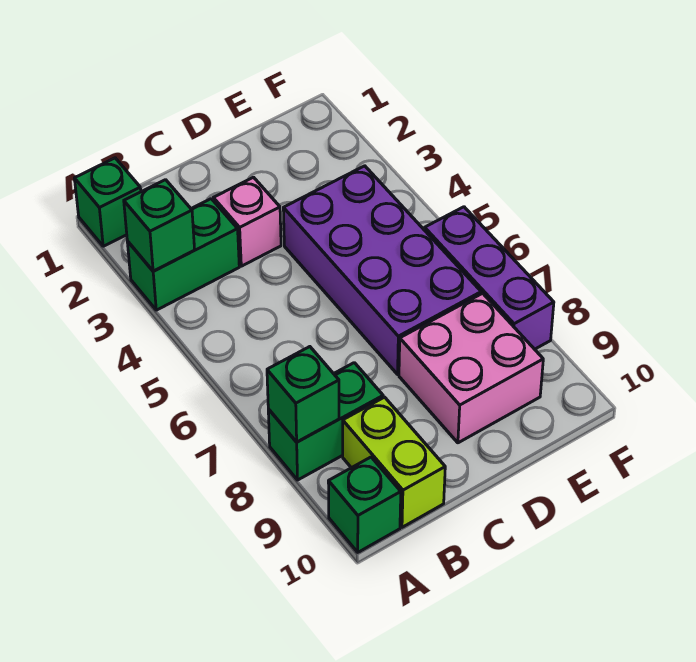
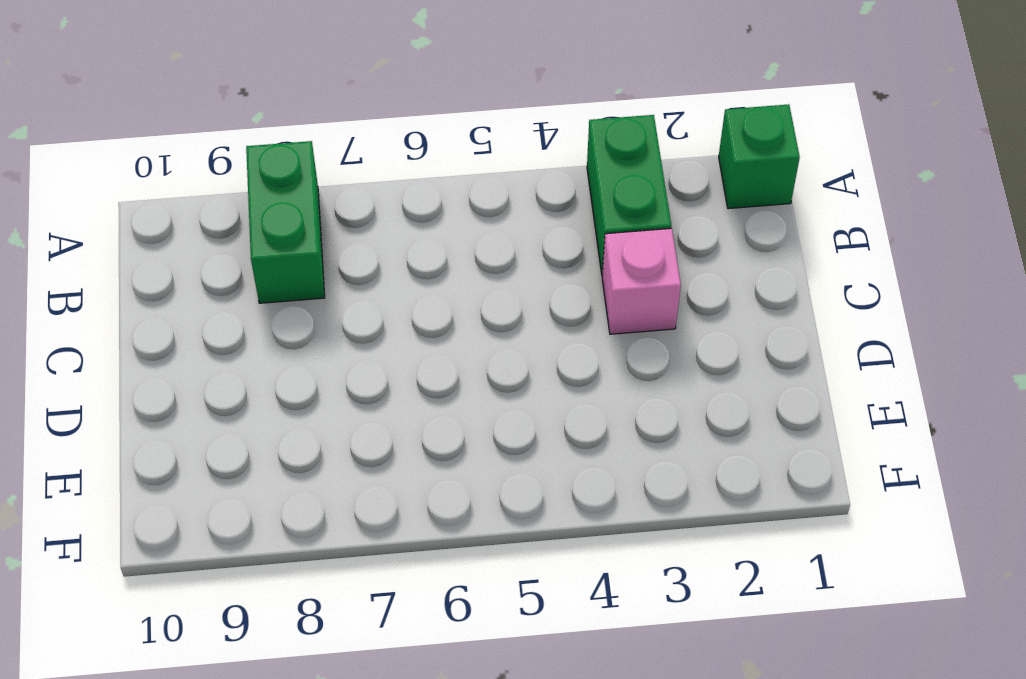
none -> green 1x1 brick [328,457,401,552]
none -> lime 1x2 brick [343,397,445,527]

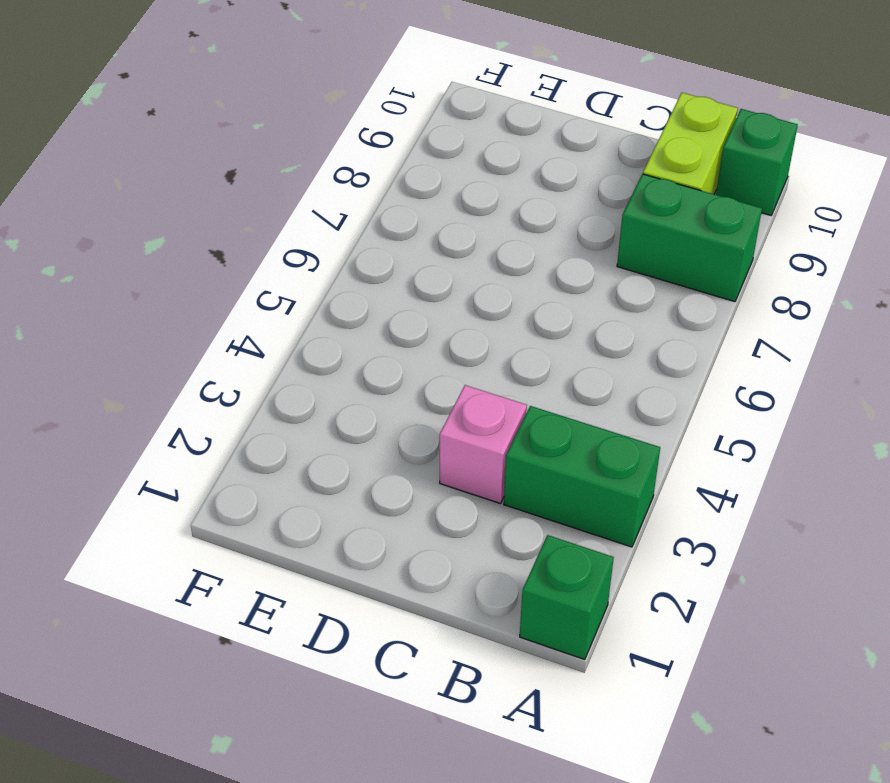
none -> purple 2x4 brick [283,166,481,374]
none -> pink 2x2 brick [399,293,543,443]

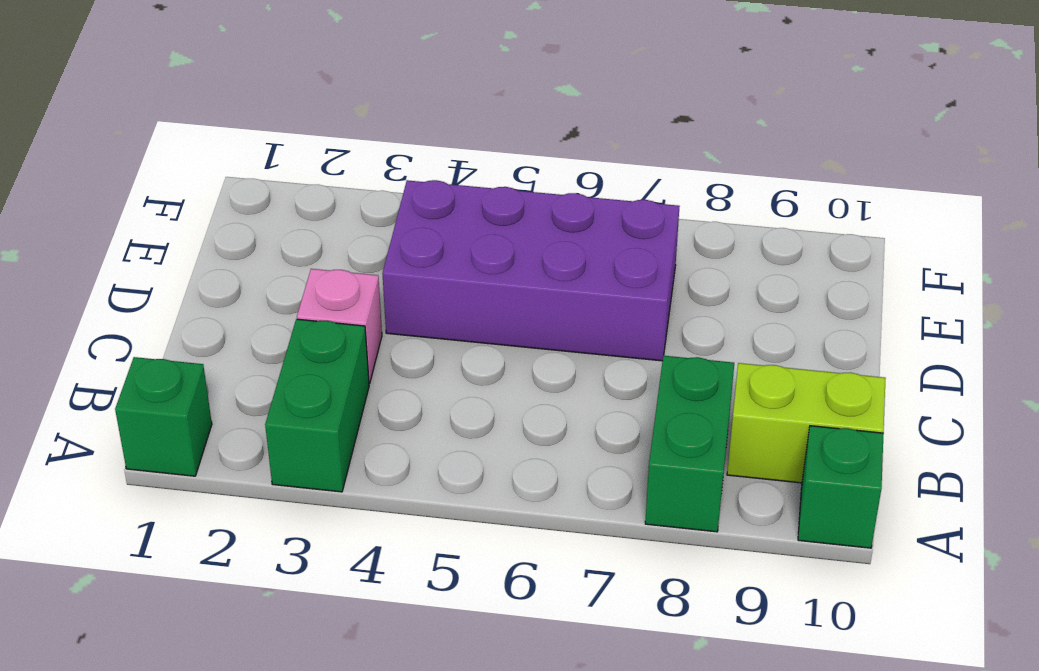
none -> pink 2x2 brick [399,293,543,443]
none -> purple 1x3 brick [425,207,554,349]

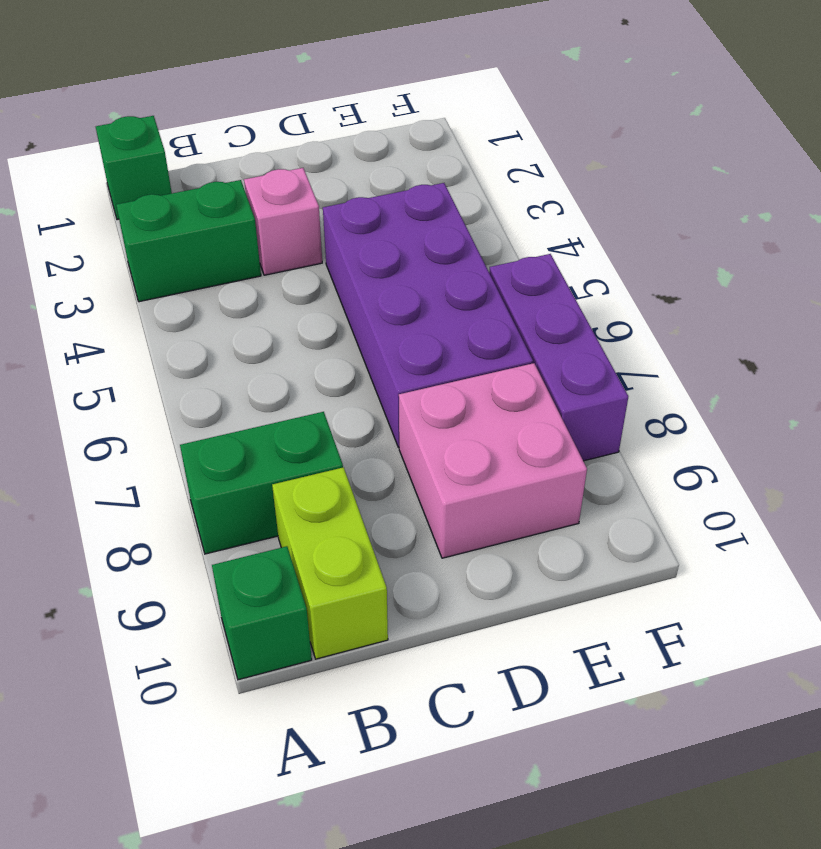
none -> green 1x1 brick [124,180,195,271]
none -> green 1x1 brick [267,347,339,442]

